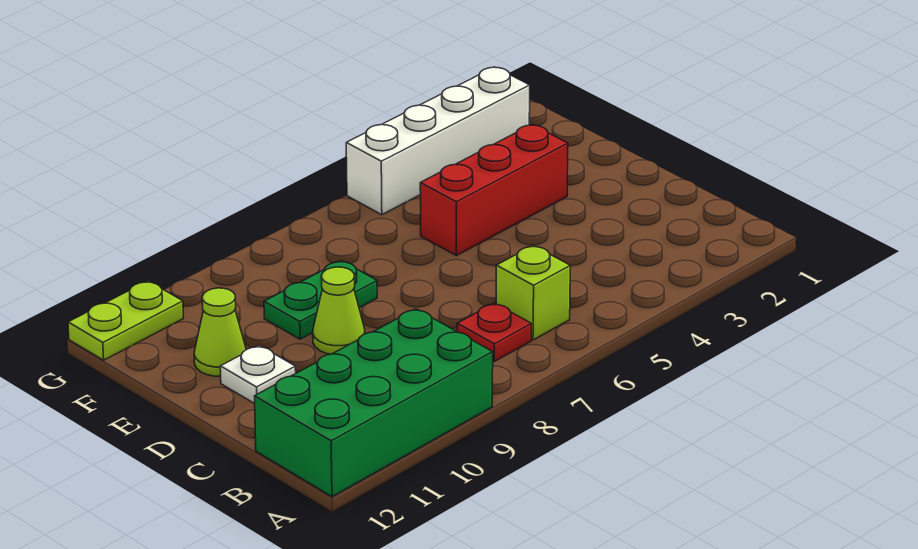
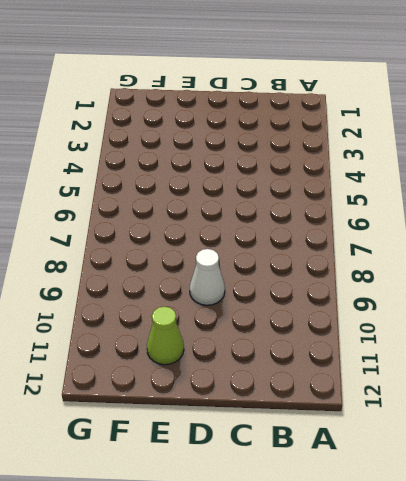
white 1x1 cone [190,249,225,305] -> lime 1x1 cone [313,267,365,354]
none -> green 2x4 brick [255,309,493,497]
none -> lime 1x1 brick [496,245,570,340]

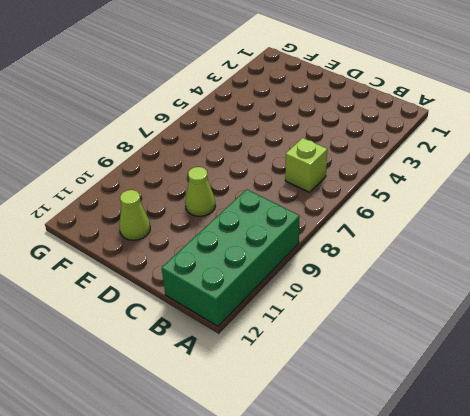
none -> red 1x1 plate [457,303,531,361]
none -> white 1x1 plate [220,345,296,404]

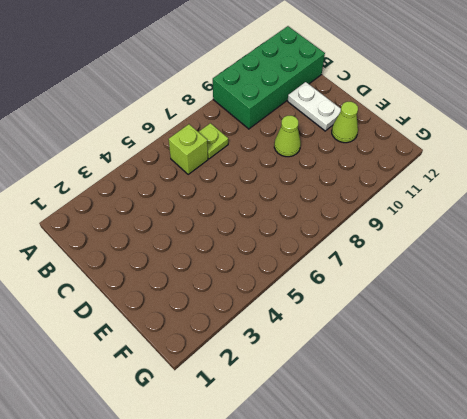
lime 1x1 plate [199,123,228,159] -> red 1x1 plate [457,303,531,361]
white 1x2 plate [288,82,341,131] -> white 1x1 plate [220,345,296,404]
none -> red 1x3 brick [420,125,568,256]
none -> green 1x2 plate [264,261,377,339]

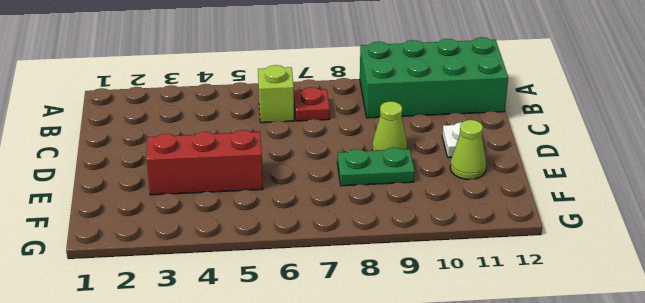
none -> white 1x4 brick [346,67,530,215]
none -> lime 1x2 plate [68,281,184,360]

